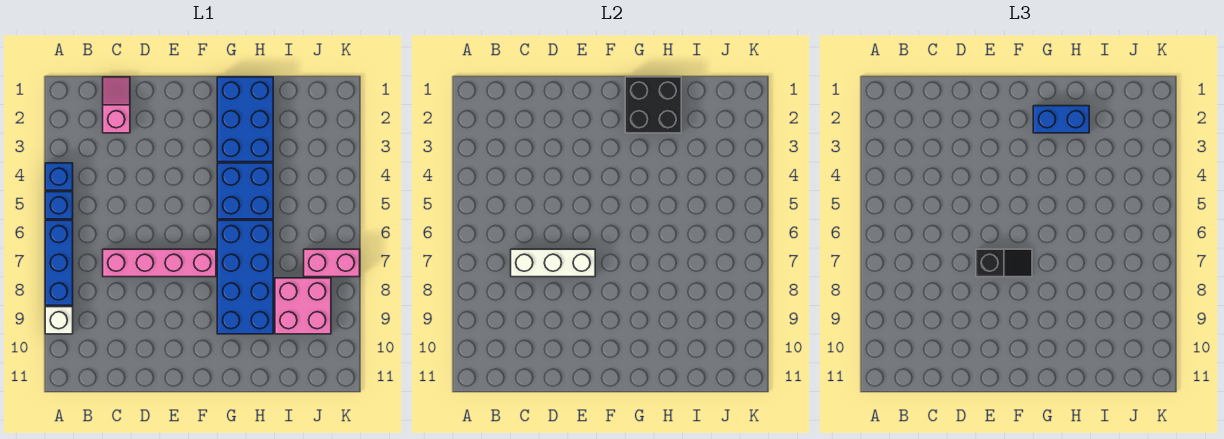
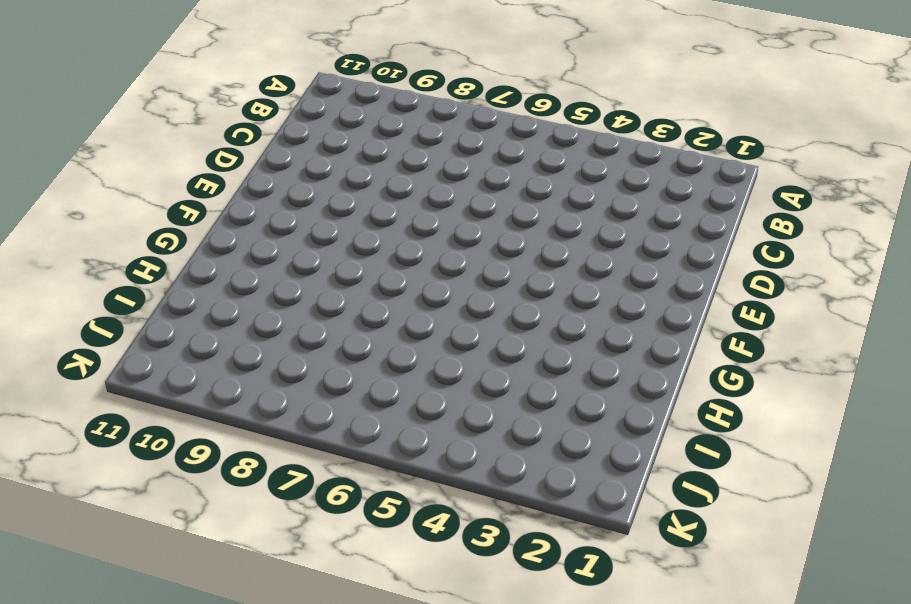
none -> blue 1x1 brick [45,163,73,190]
none -> blue 1x1 brick [45,192,73,219]
none -> blue 1x3 brick [45,220,73,305]

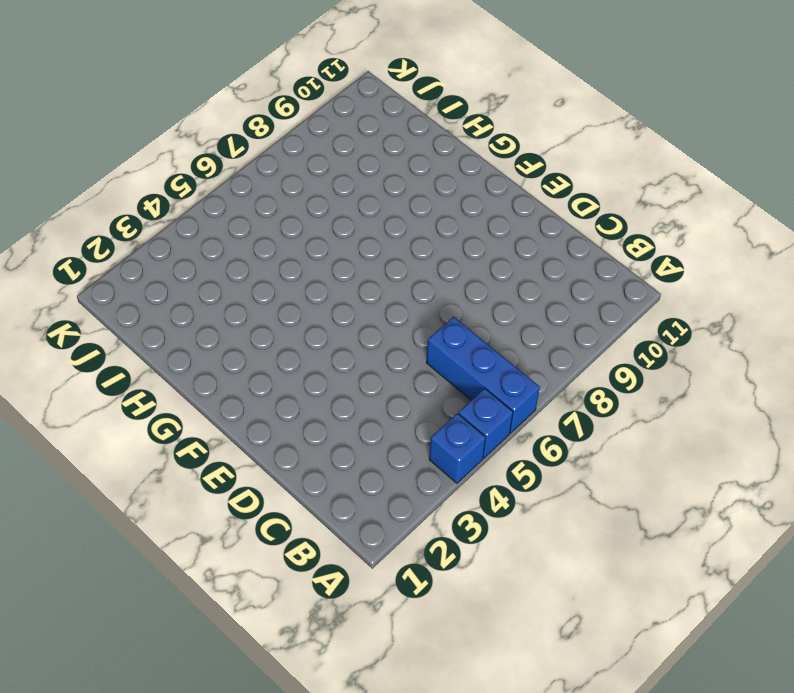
blue 1x3 brick [426,317,540,433] -> blue 1x3 brick turned to [45,220,73,305]
none -> white 1x1 brick [45,307,73,334]
none -> pink 1x2 slope [103,77,130,133]
none -> pink 1x4 brick [103,249,216,277]

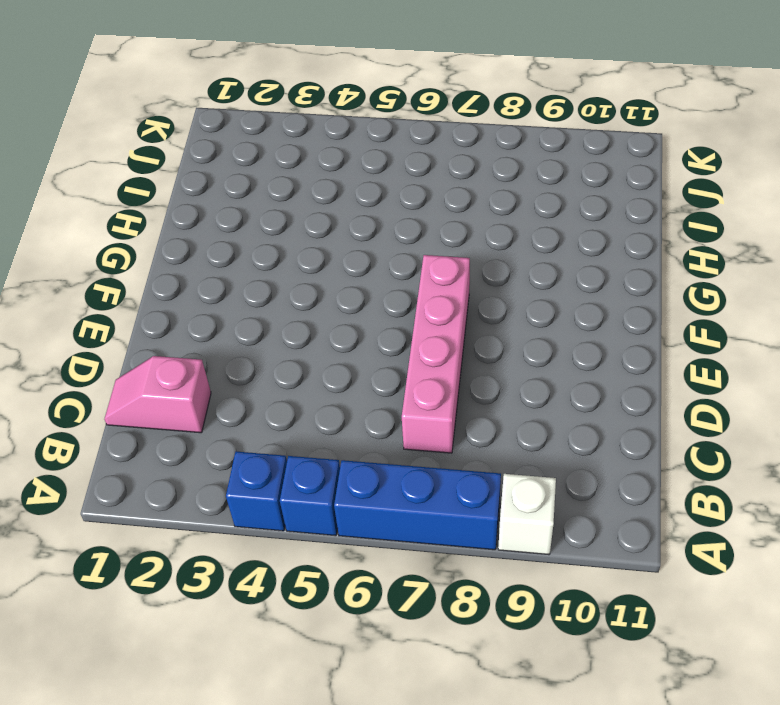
none -> blue 2x3 brick [217,77,273,162]
none -> blue 2x2 brick [217,163,273,219]
none -> blue 2x4 brick [217,220,273,334]

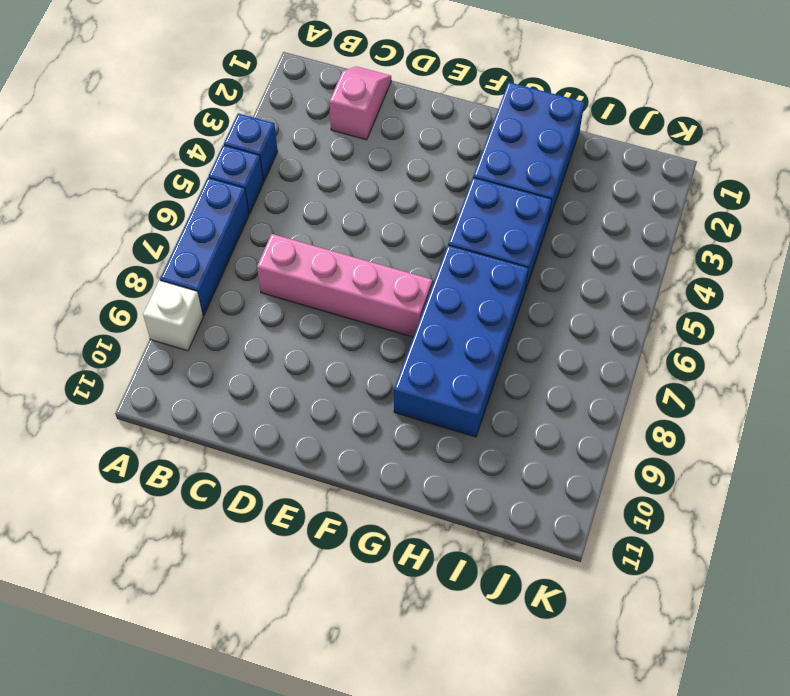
none -> pink 2x2 brick [275,278,331,334]
none -> pink 1x2 brick [304,249,360,277]
none -> white 1x3 brick [511,249,595,277]

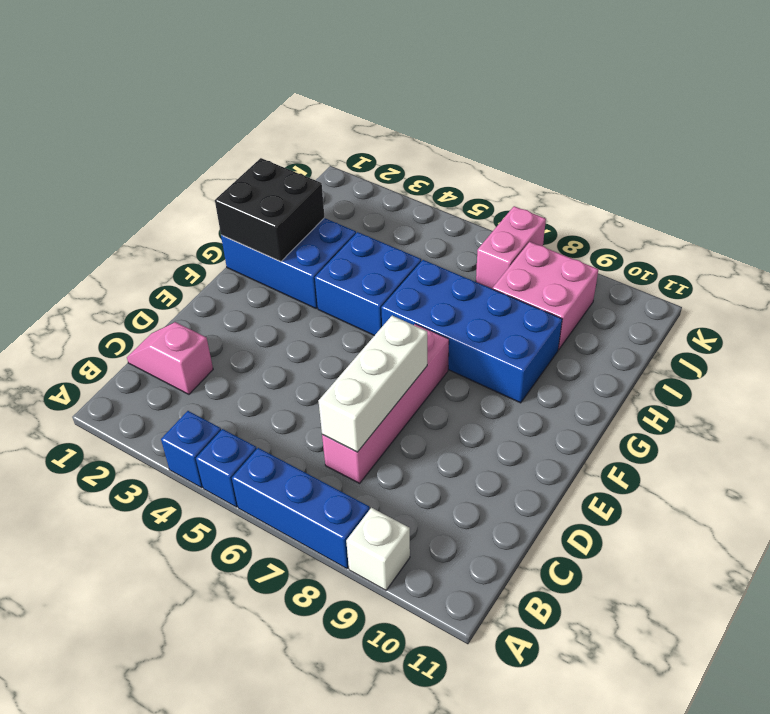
none -> black 1x2 slope [976,249,1032,277]
none -> blue 1x2 brick [1033,106,1089,133]

